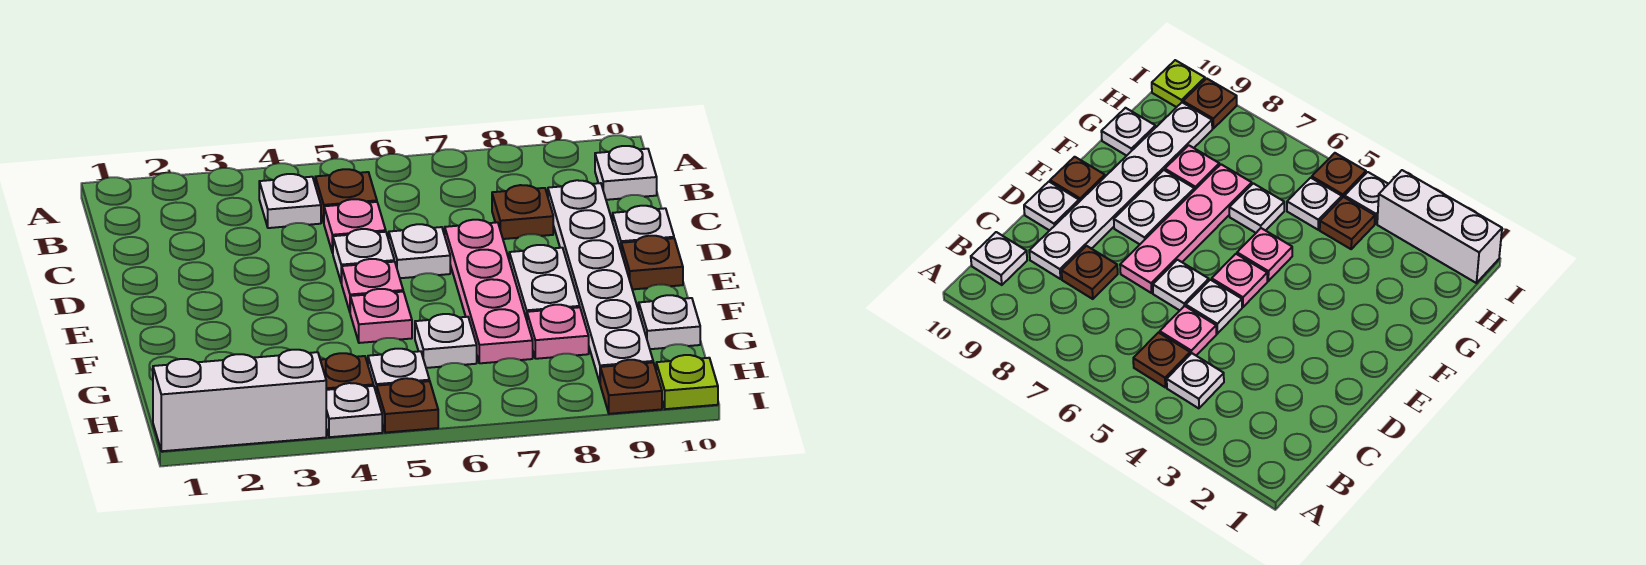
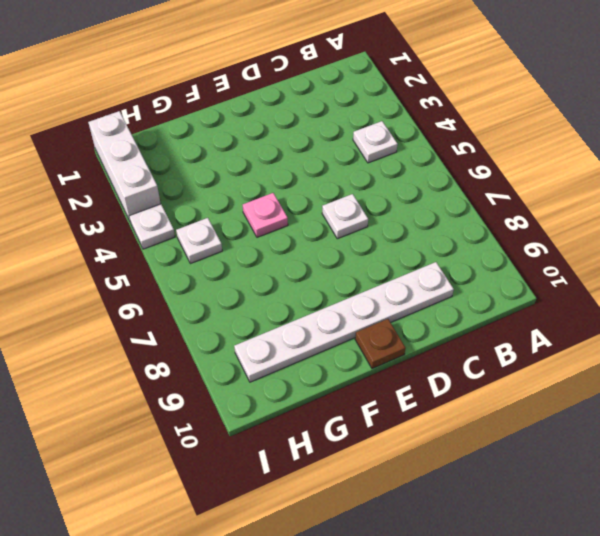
none -> brown 1x1 plate [315,169,377,223]
none -> white 1x1 plate [595,146,657,200]
none -> pink 1x1 plate [324,199,386,253]

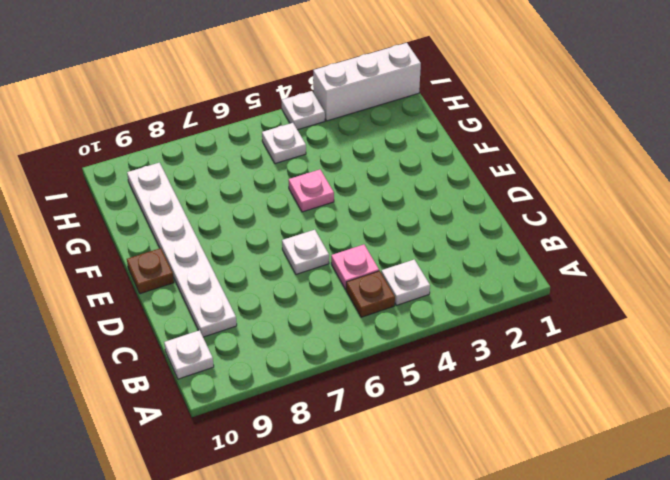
none -> brown 1x1 plate [492,185,553,239]
none -> white 1x1 plate [333,229,394,283]
none -> pink 1x4 plate [445,220,533,363]

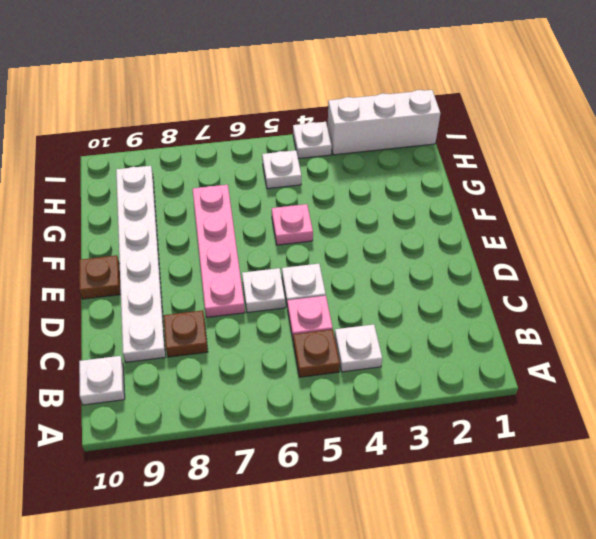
none -> white 1x1 plate [613,206,674,249]
none -> pink 1x1 plate [342,259,403,312]
none -> white 1x2 plate [509,245,580,319]

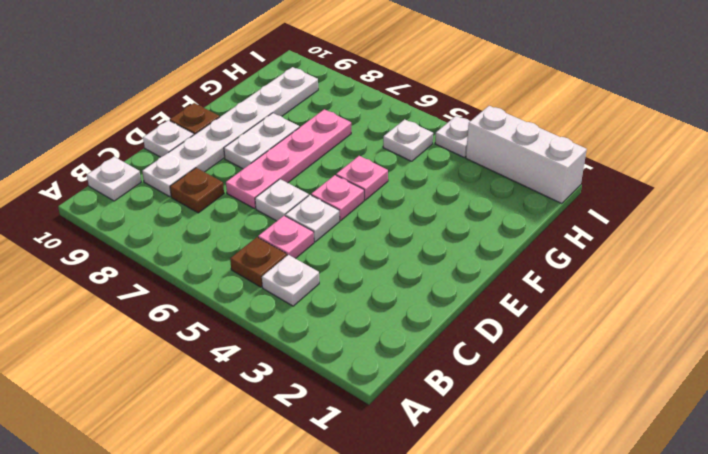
none -> white 1x1 plate [415,314,477,368]
none -> pink 1x1 plate [527,305,589,359]
none -> white 1x1 plate [639,295,700,349]

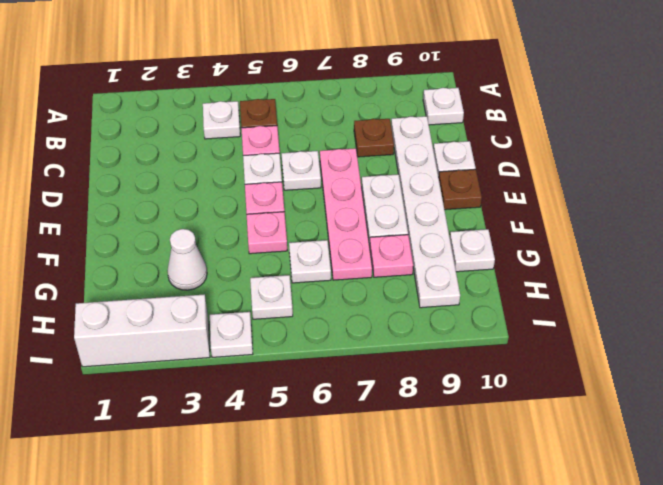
white 1x1 cone [167,229,207,290] -> none
none -> brown 1x1 plate [320,353,374,390]
none -> brown 1x1 plate [377,378,438,433]
none -> brown 1x1 plate [600,360,662,414]

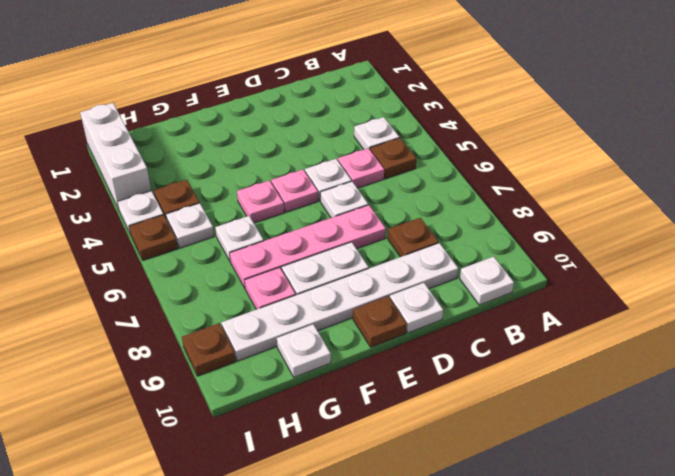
none -> lime 1x1 plate [656,355,718,409]

